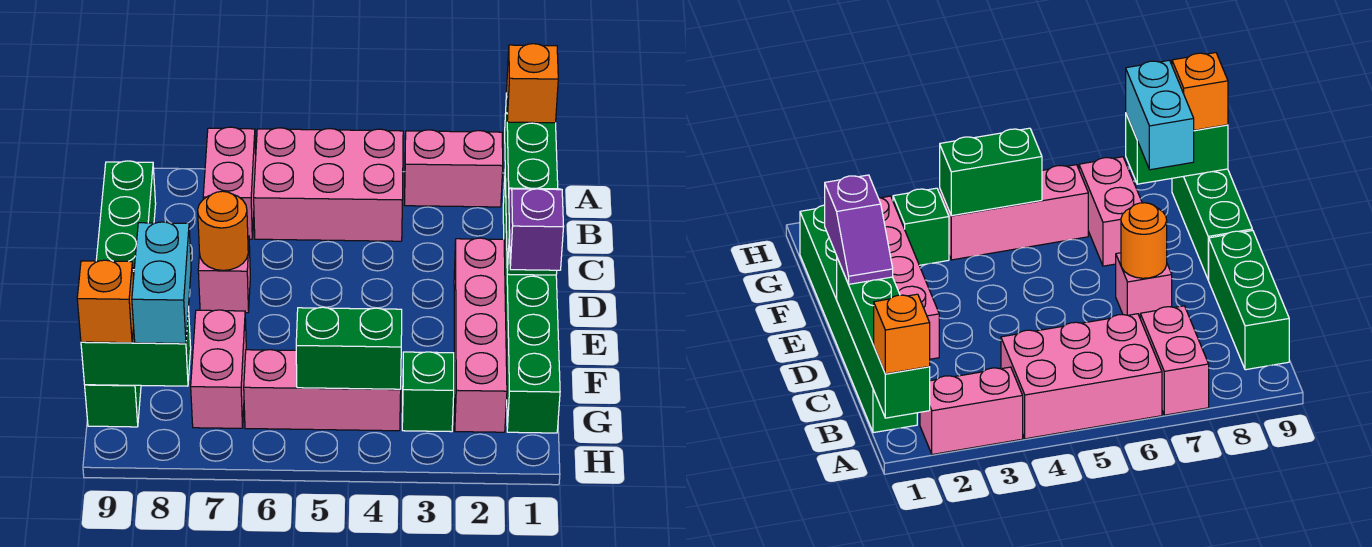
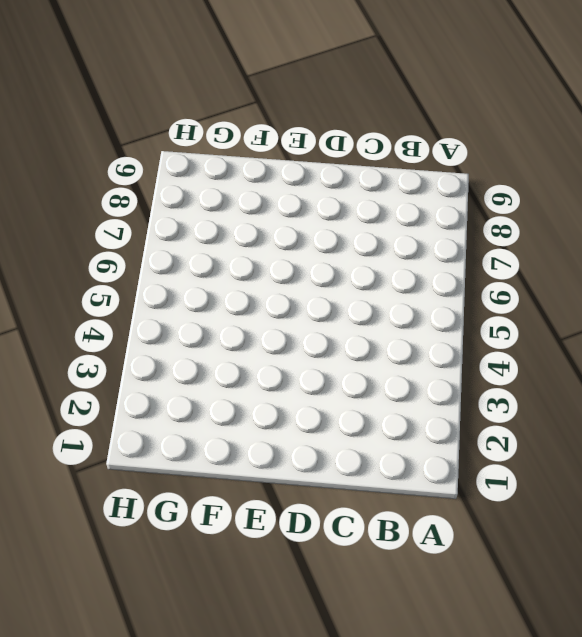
none -> pink 1x2 brick [405,130,503,207]
none -> pink 2x3 brick [254,128,403,241]
none -> pink 1x2 brick [203,127,256,239]

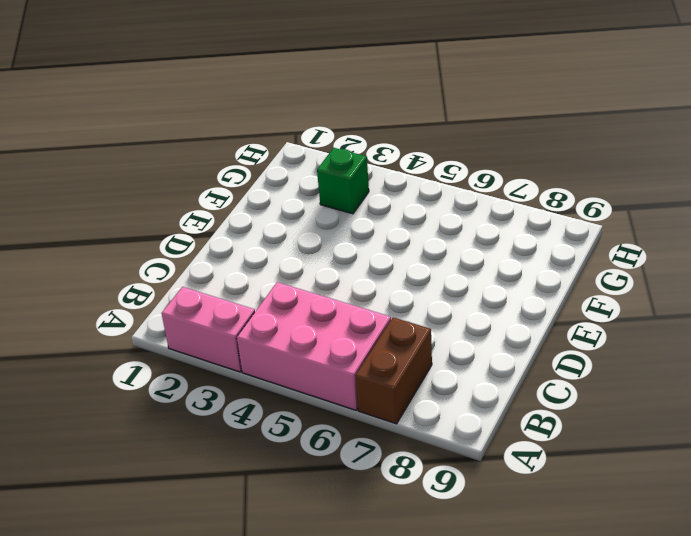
brown 1x2 brick [355,317,432,424] -> pink 1x2 brick [203,127,256,239]
none -> green 1x6 brick [503,179,560,433]
none -> green 1x3 brick [96,161,156,271]
none -> pink 1x4 brick [454,238,507,432]

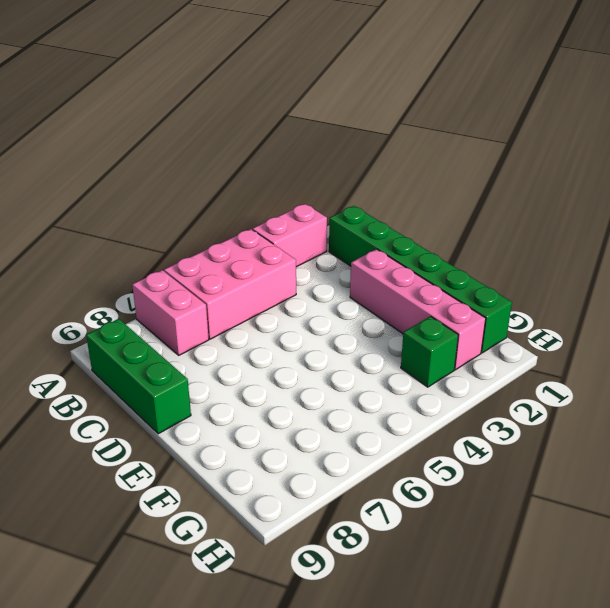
none -> pink 1x1 brick [198,236,250,313]
none -> green 1x3 brick [85,271,141,427]
none -> pink 1x2 brick [191,310,246,428]

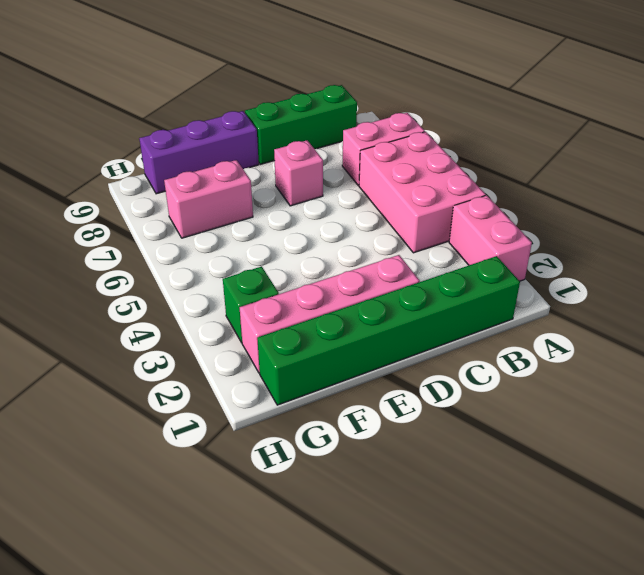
purple 1x3 brick [139,111,259,194] -> green 1x3 brick [85,271,141,427]
none -> pink 1x3 brick [244,350,401,431]
none -> green 1x4 brick [505,93,558,275]
none -> orange 1x1 round brick [198,191,248,270]

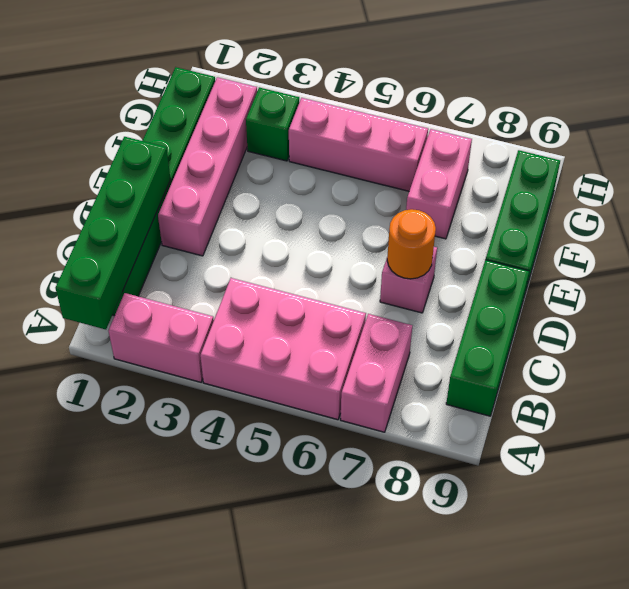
none -> green 1x2 brick [296,307,402,389]
none -> green 1x2 brick [81,307,191,386]
none -> orange 1x1 brick [507,44,558,123]

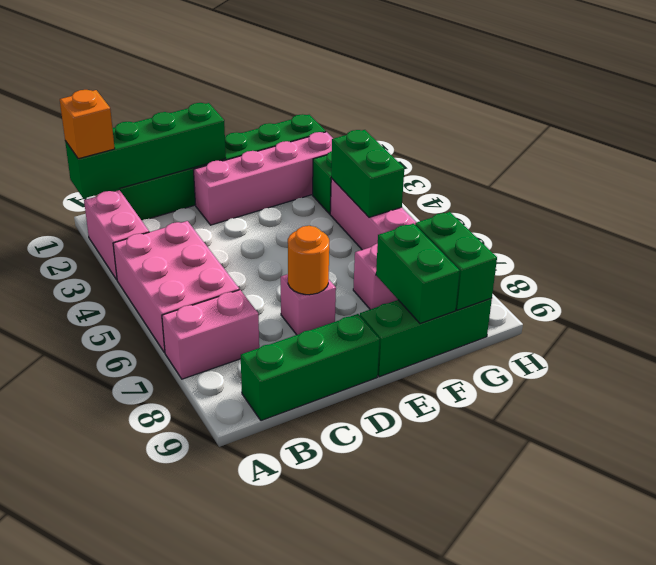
green 1x2 brick [376,224,460,324] -> none
none -> purple 1x2 slope [509,188,564,270]
none -> cyan 1x2 brick [132,222,191,343]
none -> orange 1x1 brick [77,260,134,343]

